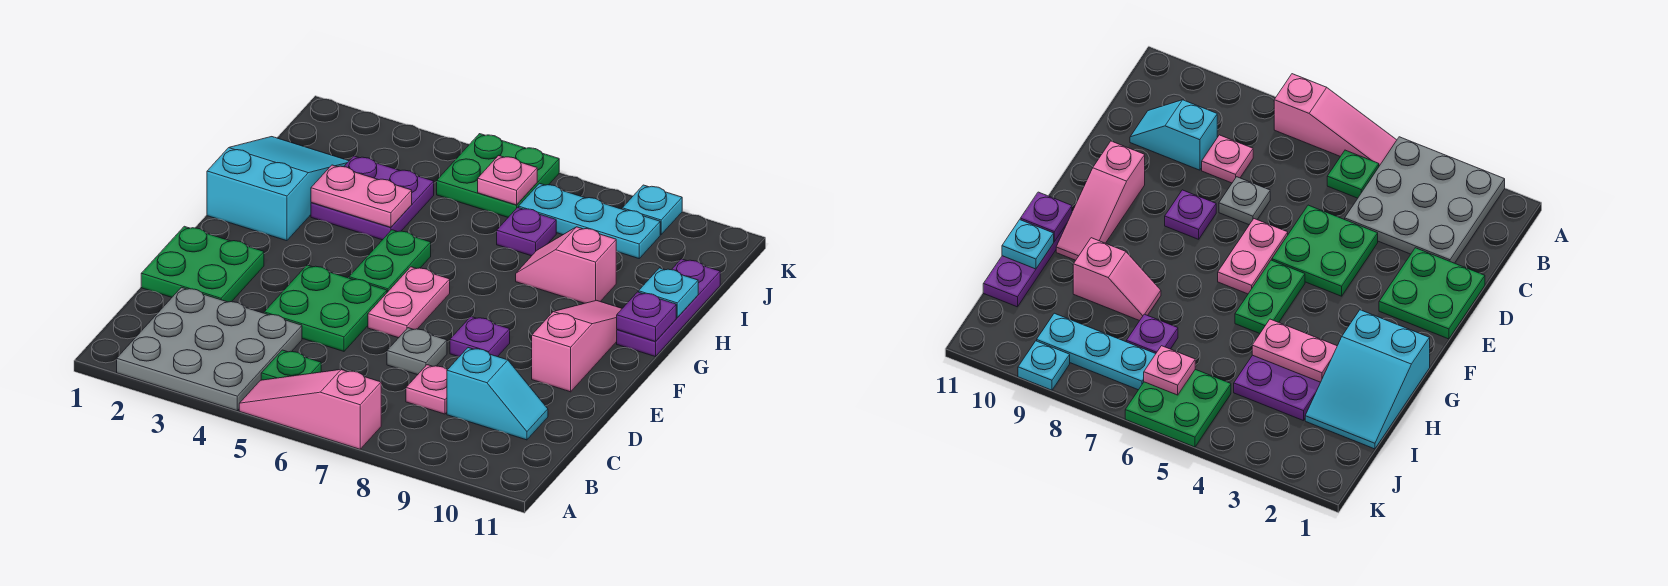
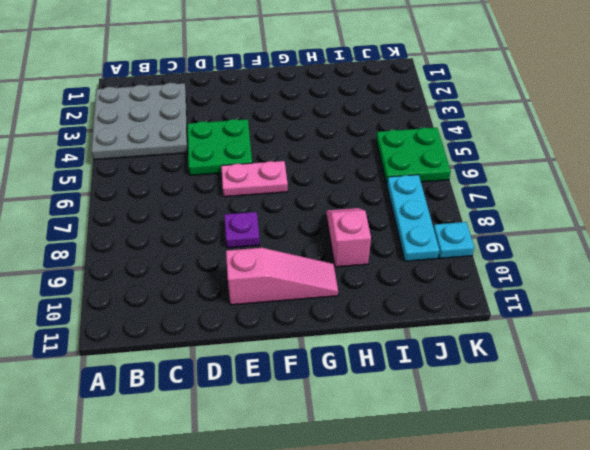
none -> pink 1x3 slope [239,369,381,449]
none -> green 1x1 plate [261,350,321,380]
none -> pink 1x1 plate [406,365,447,414]

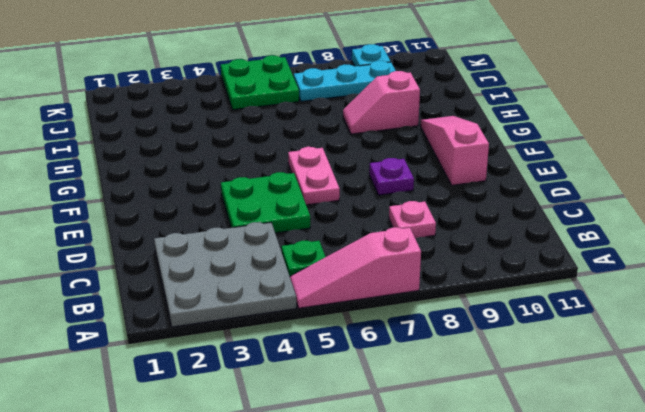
none -> cyan 1x2 slope [447,348,548,440]
none -> green 2x2 plate [141,226,264,302]
none -> grey 1x1 plate [387,328,447,375]

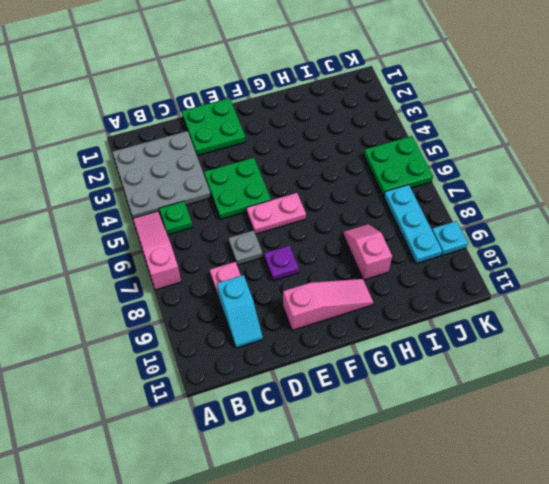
none -> green 1x2 plate [349,230,431,292]
none -> cyan 2x3 slope [207,137,349,241]
none -> purple 1x3 plate [617,259,720,357]

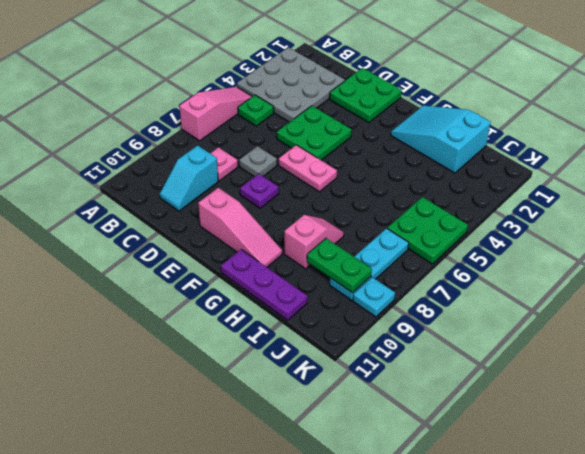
cyan 2x3 slope [391,105,491,173] -> cyan 2x3 slope turned to [207,137,349,241]
green 1x2 plate [307,238,372,293] -> green 1x2 plate moved to [349,230,431,292]
none -> purple 2x2 plate [311,156,434,240]
none -> purple 1x1 plate [497,207,556,256]
none -> purple 1x1 plate [617,292,676,342]

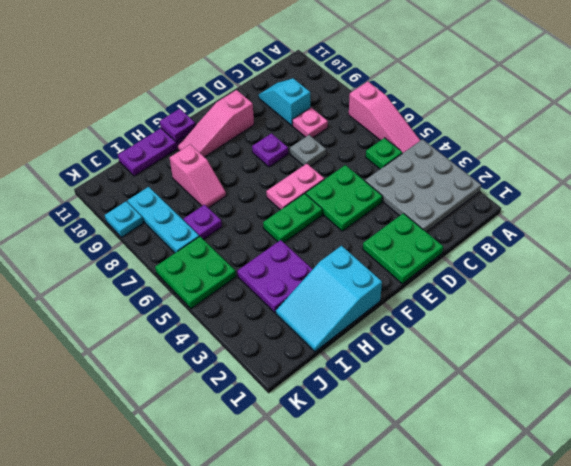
none -> pink 1x2 plate [311,165,412,227]
none -> cyan 1x1 plate [639,268,698,318]
none -> pink 1x1 plate [478,156,537,205]

